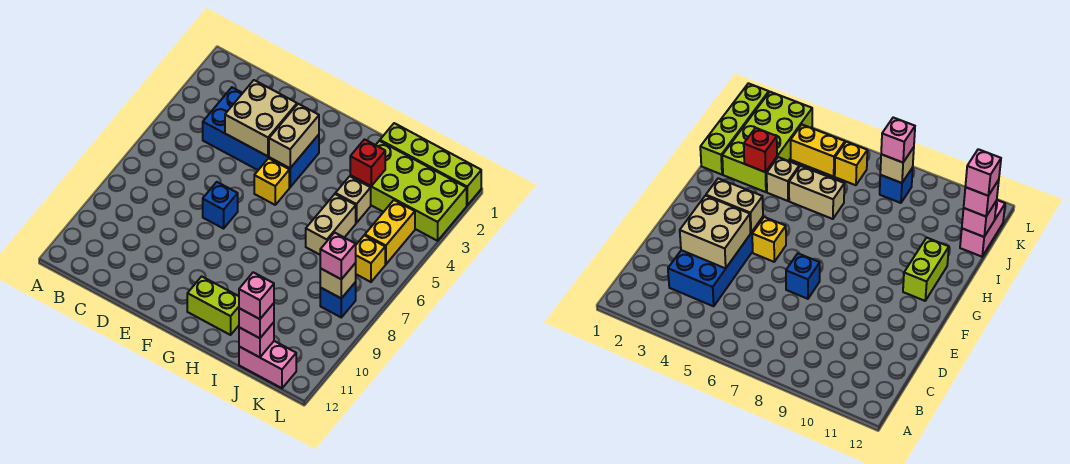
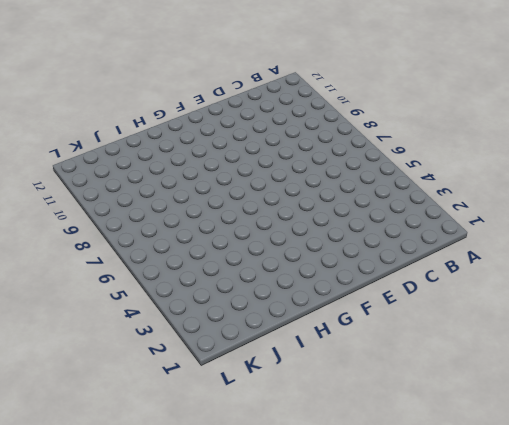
none -> blue 2x4 brick [203,87,319,187]
none -> blue 1x1 brick [203,182,238,229]
none -> yellow 1x1 brick [254,158,289,205]

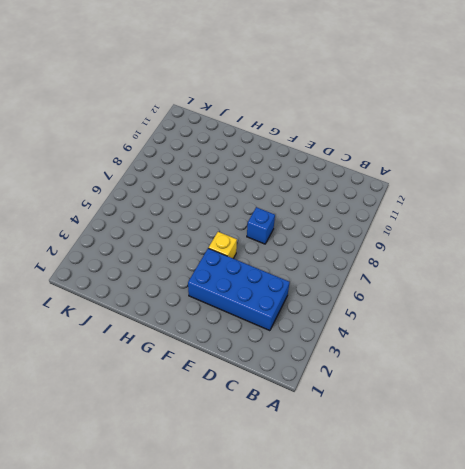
none -> lime 1x2 brick [187,276,239,335]
none -> lime 1x4 brick [380,123,481,205]
none -> lime 2x4 brick [350,141,467,241]

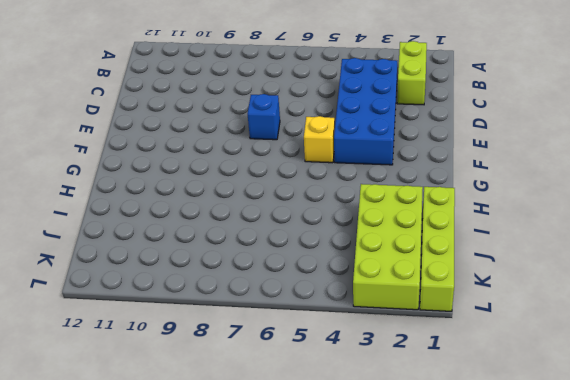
lime 1x2 brick [397,41,427,105] -> lime 1x2 brick moved to [187,276,239,335]
none -> tan 1x1 brick [335,176,371,223]
none -> tan 1x2 brick [306,194,356,255]
none -> pink 1x2 brick [239,341,296,388]

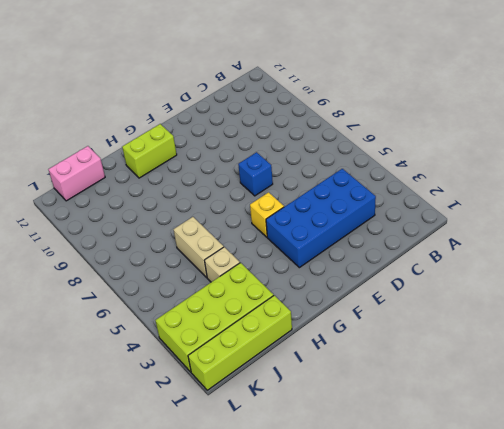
none -> yellow 1x2 brick [365,200,415,264]
none -> yellow 1x1 brick [356,235,385,282]
none -> blue 1x1 brick [320,282,356,317]

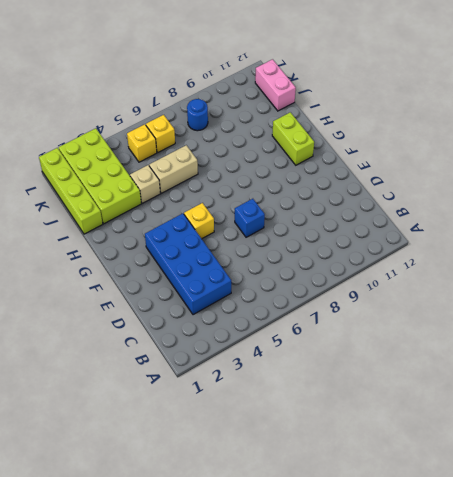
yellow 1x1 brick [127,124,157,162] -> yellow 1x2 brick [365,200,415,264]
blue 1x1 round brick [187,99,208,131] -> blue 1x1 brick [320,282,356,317]
none -> tan 2x2 brick [225,80,297,156]
none -> tan 1x2 brick [269,104,319,168]
none -> red 1x1 brick [350,139,385,186]

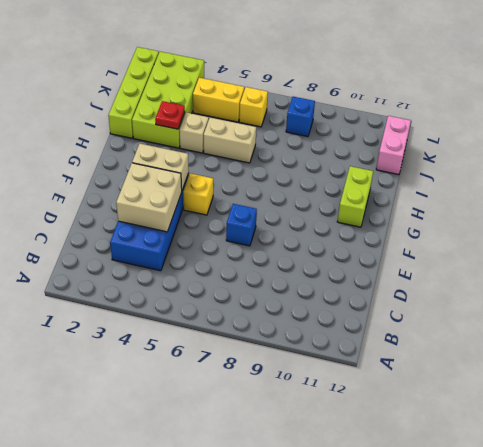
red 1x1 plate [155,101,185,129] -> red 1x1 brick [350,139,385,186]
none -> pink 1x1 brick [239,322,274,357]
none -> tan 1x1 brick [320,263,356,298]
none -> pink 1x1 brick [239,303,274,338]

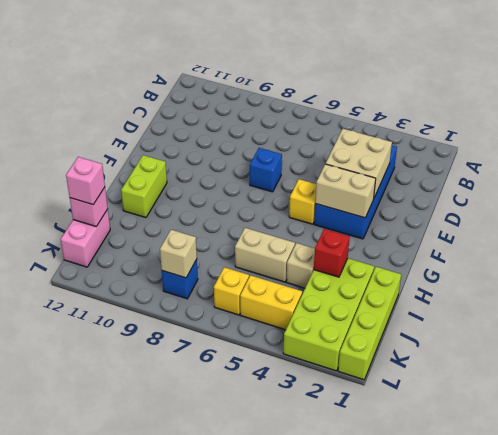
none -> pink 1x1 brick [320,233,356,279]
none -> pink 1x1 brick [239,272,274,319]

